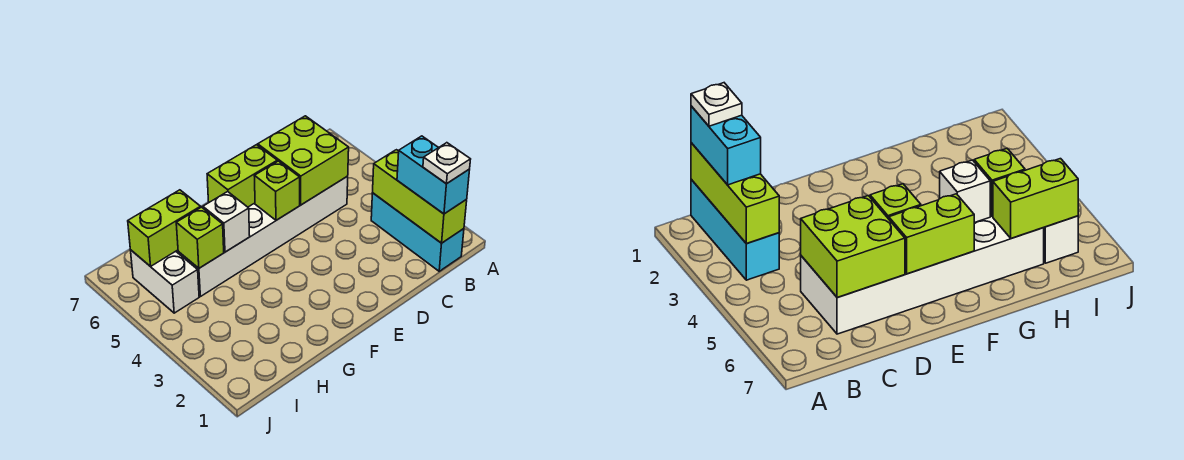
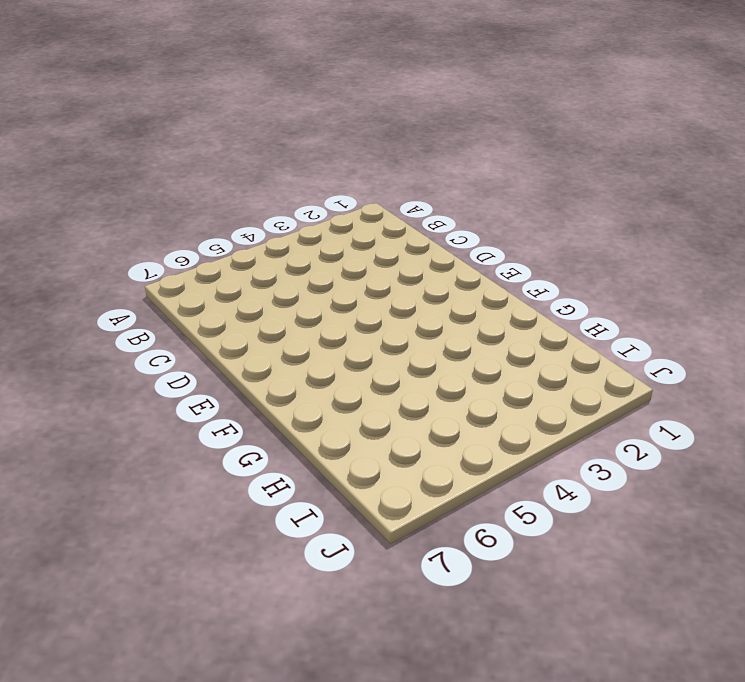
none -> cyan 1x3 brick [371,193,464,271]
none -> white 2x6 brick [176,176,348,297]
none -> white 1x2 brick [131,250,199,313]

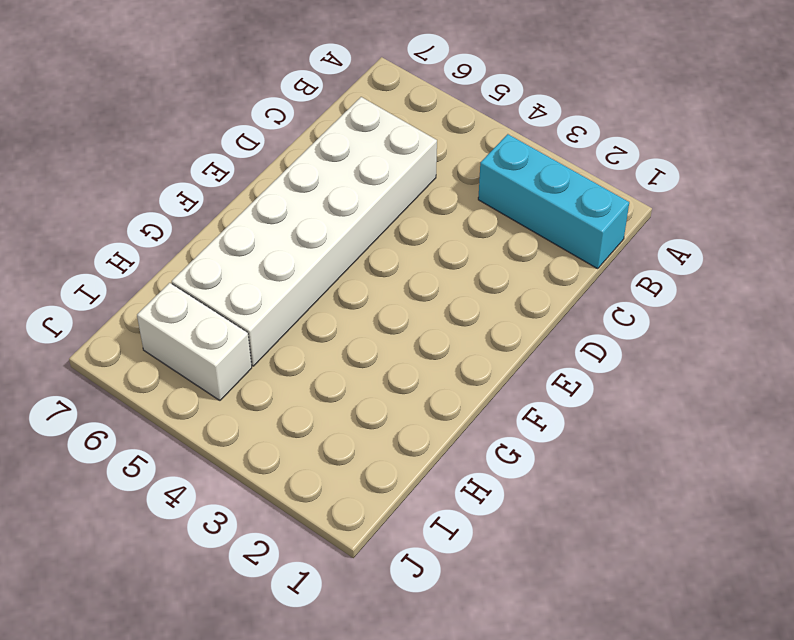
none -> lime 1x3 brick [373,150,467,243]
none -> lime 2x2 brick [258,116,349,205]
none -> lime 1x1 brick [255,161,300,220]

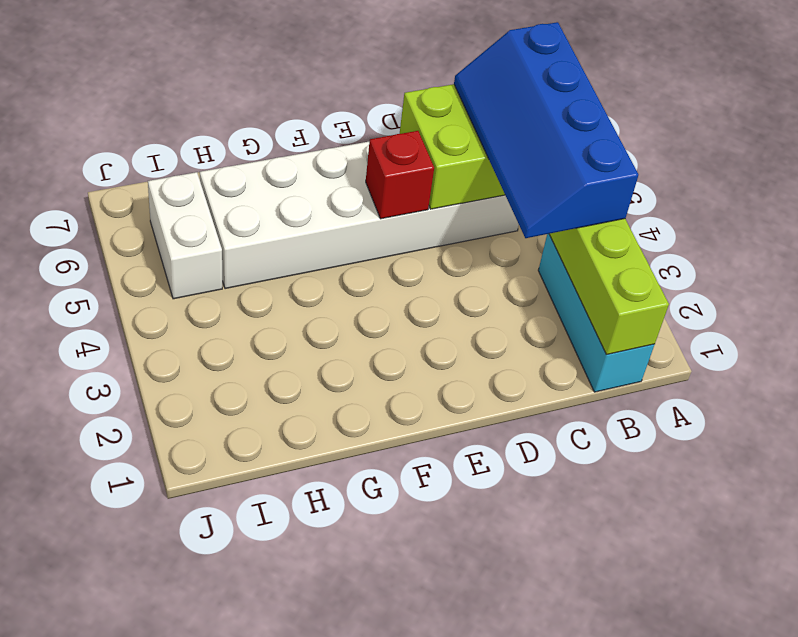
blue 2x4 slope [454,22,638,238] -> none
red 1x1 brick [366,131,434,219] -> lime 1x1 brick [255,161,300,220]
none -> lime 1x2 brick [207,145,277,207]
none -> white 1x1 brick [203,192,250,252]
none -> lime 1x1 brick [176,207,224,268]

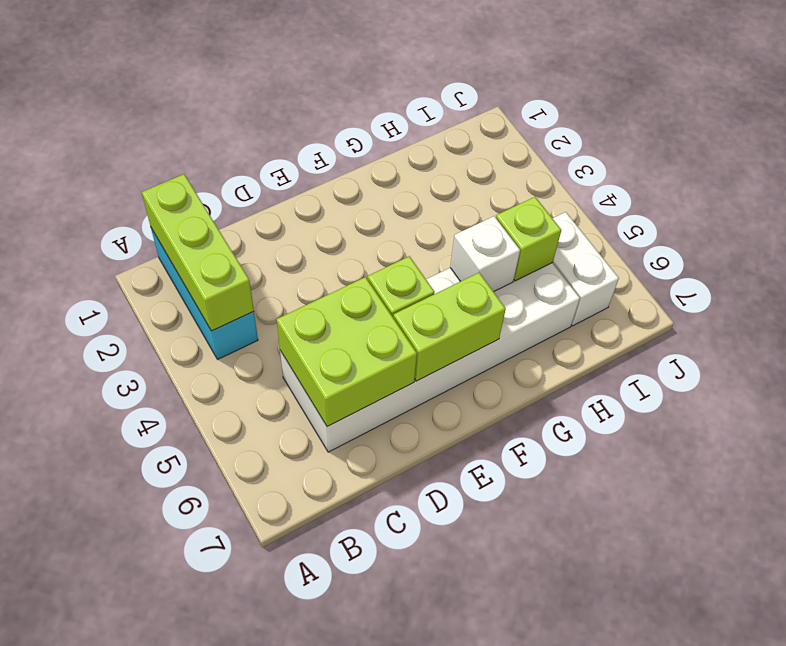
none -> lime 1x2 brick [128,190,201,267]
none -> cyan 1x2 brick [397,136,470,214]
none -> white 1x1 plate [423,143,471,184]

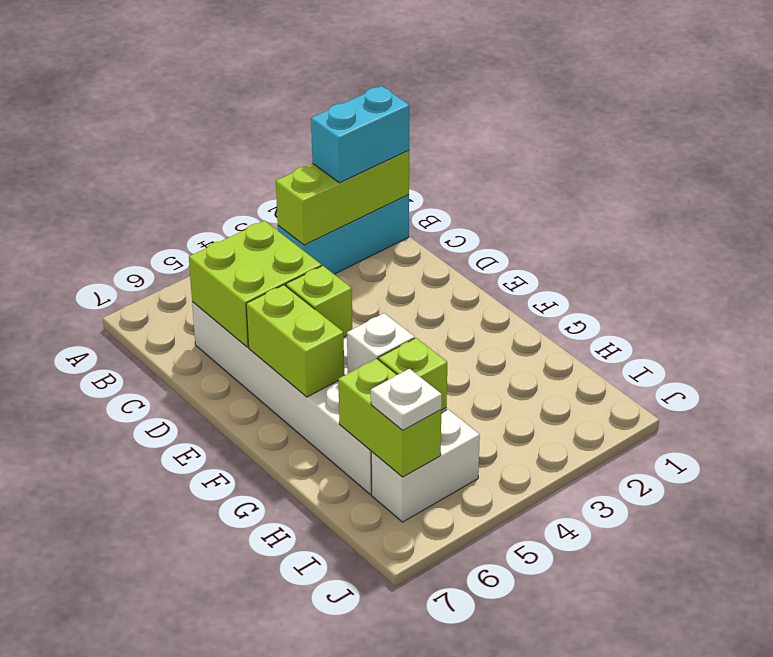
white 1x1 plate [371,369,442,430] -> white 1x1 plate moved to [423,143,471,184]

